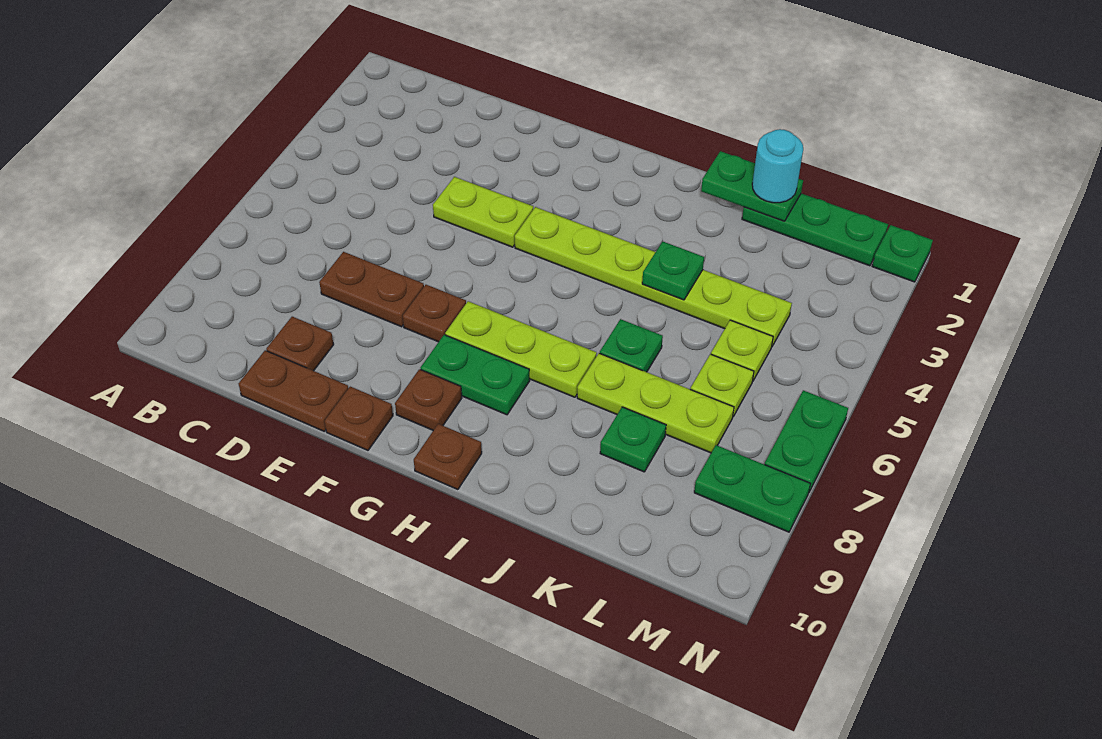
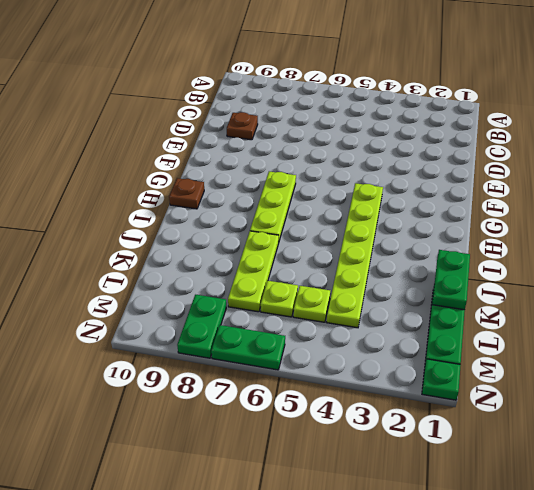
none -> brown 1x2 plate [319,252,424,327]
none -> brown 1x2 plate [239,350,348,431]
none -> lime 1x2 plate [433,177,533,247]

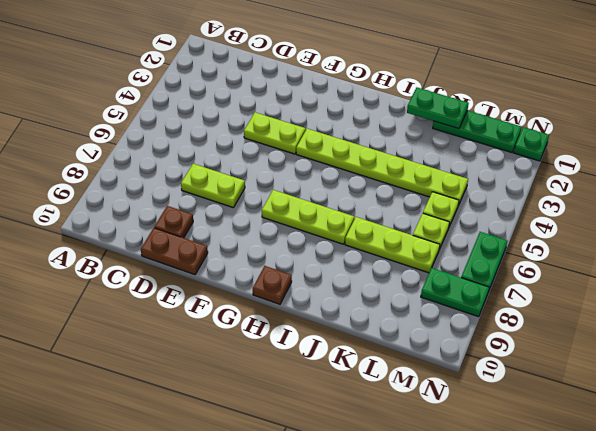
lime 1x2 plate [181,164,245,208] -> brown 1x2 plate [319,252,424,327]
none -> brown 1x1 plate [403,285,466,342]
none -> brown 1x1 plate [325,387,393,450]
none -> green 1x2 plate [421,335,530,415]

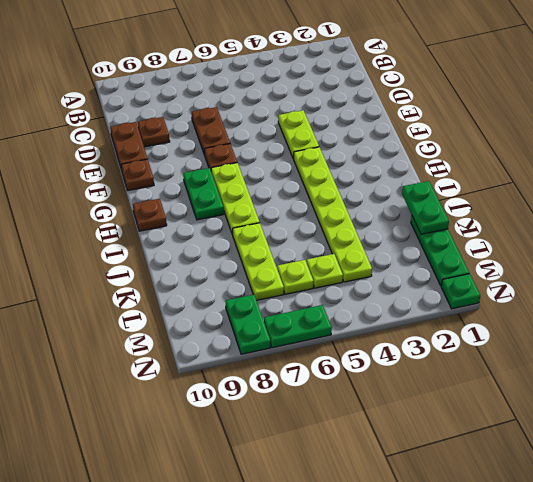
none -> brown 1x1 plate [395,369,462,430]
none -> green 1x1 plate [600,319,663,372]
none -> green 1x1 plate [600,407,666,472]

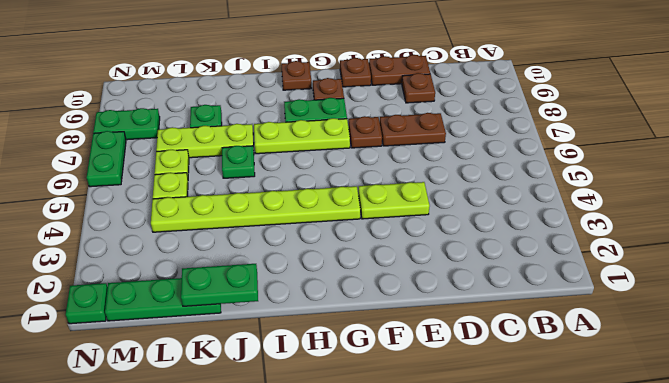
none -> green 1x1 plate [642,241,704,300]
none -> cyan 1x1 round brick [752,129,803,203]

